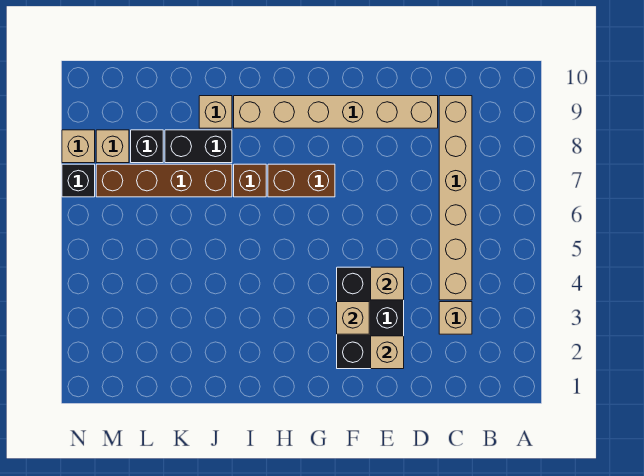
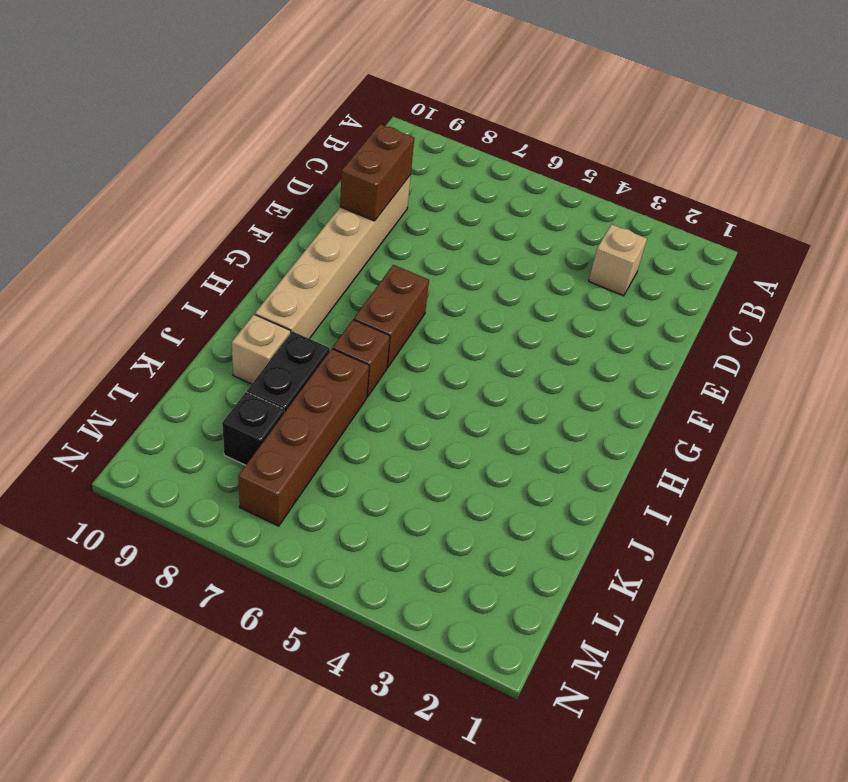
brown 1x2 brick [340,124,414,221] -> none
none -> tan 1x6 brick [439,96,472,300]
none -> black 2x3 brick [337,267,404,369]
none -> tan 1x1 brick [96,130,129,163]

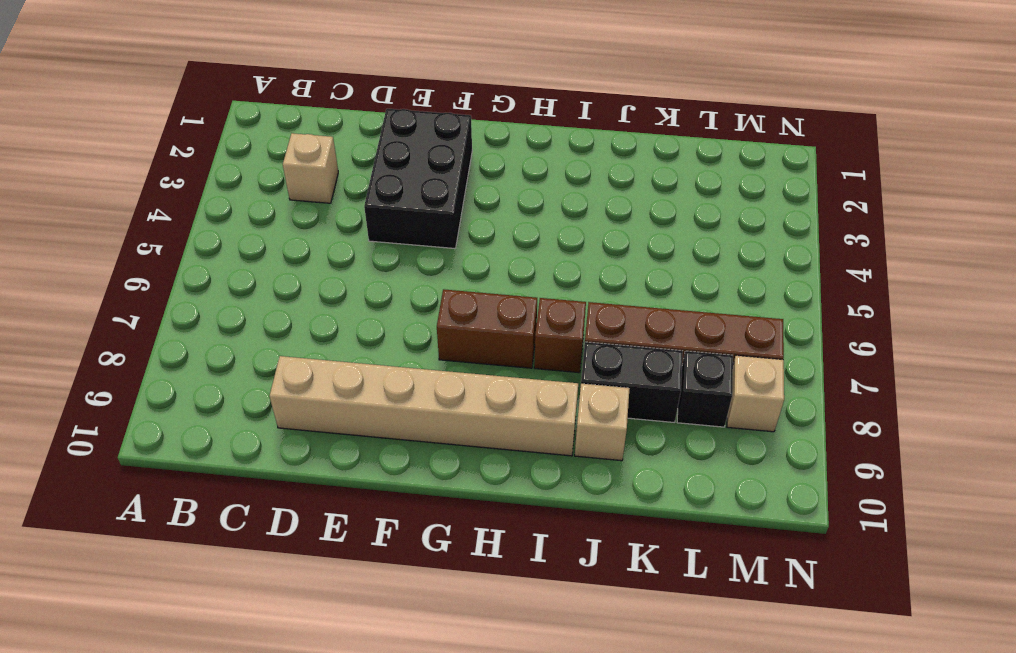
none -> tan 1x6 brick [439,96,472,300]
none -> black 1x1 brick [62,164,95,197]
none -> tan 1x1 brick [62,130,95,163]

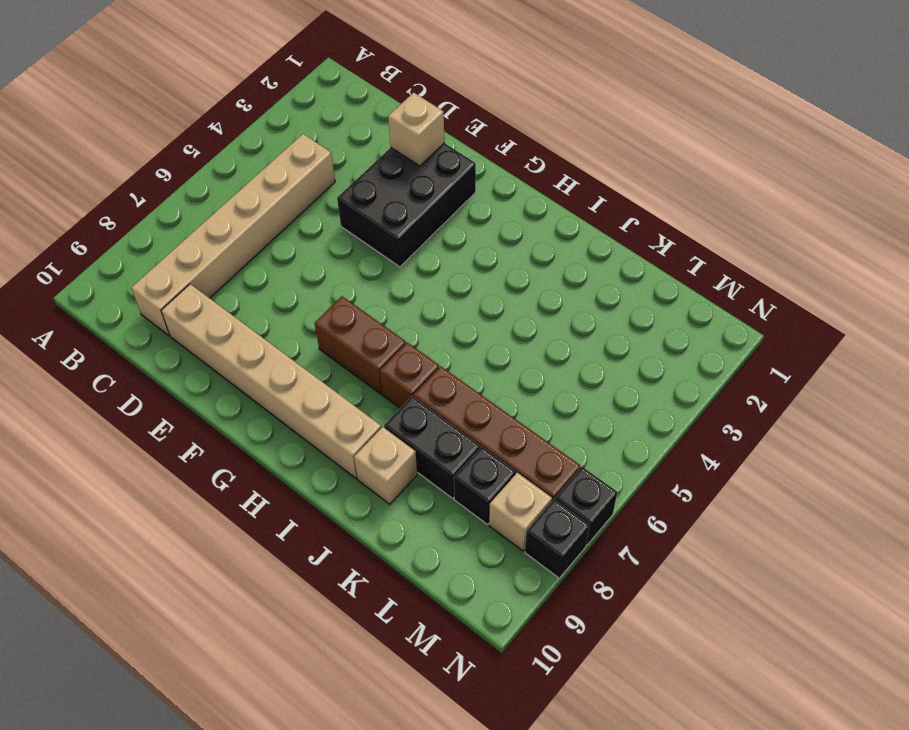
black 1x1 brick [525,499,589,578] -> tan 1x1 brick [62,130,95,163]
none -> tan 1x1 brick [439,302,472,334]
none -> tan 1x1 brick [371,267,404,300]
none -> tan 1x1 brick [337,302,369,334]

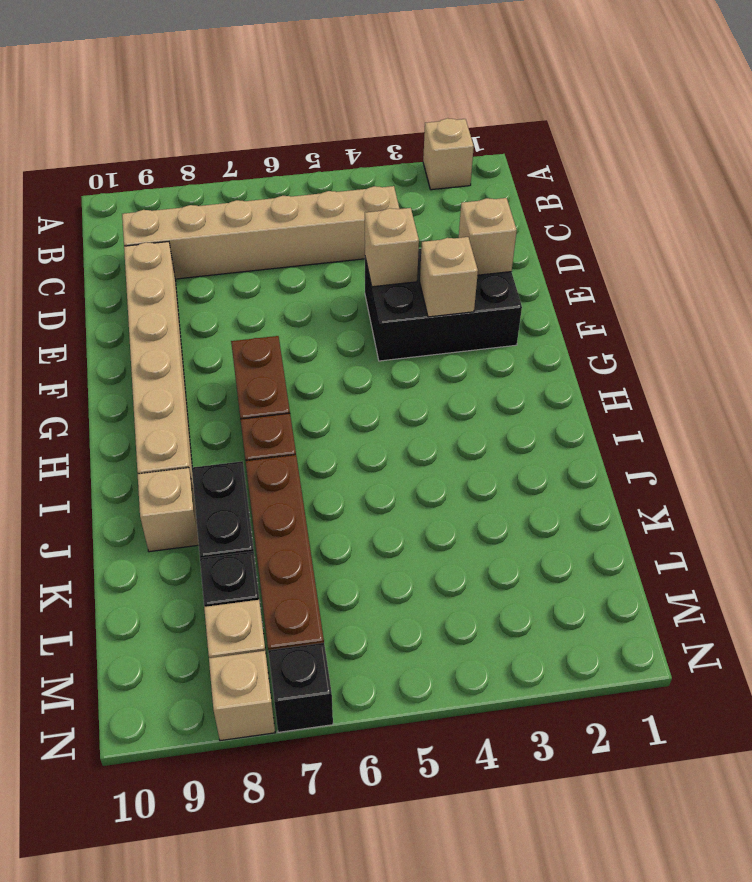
tan 1x1 brick [423,118,474,190] -> tan 1x1 brick moved to [439,302,472,334]

